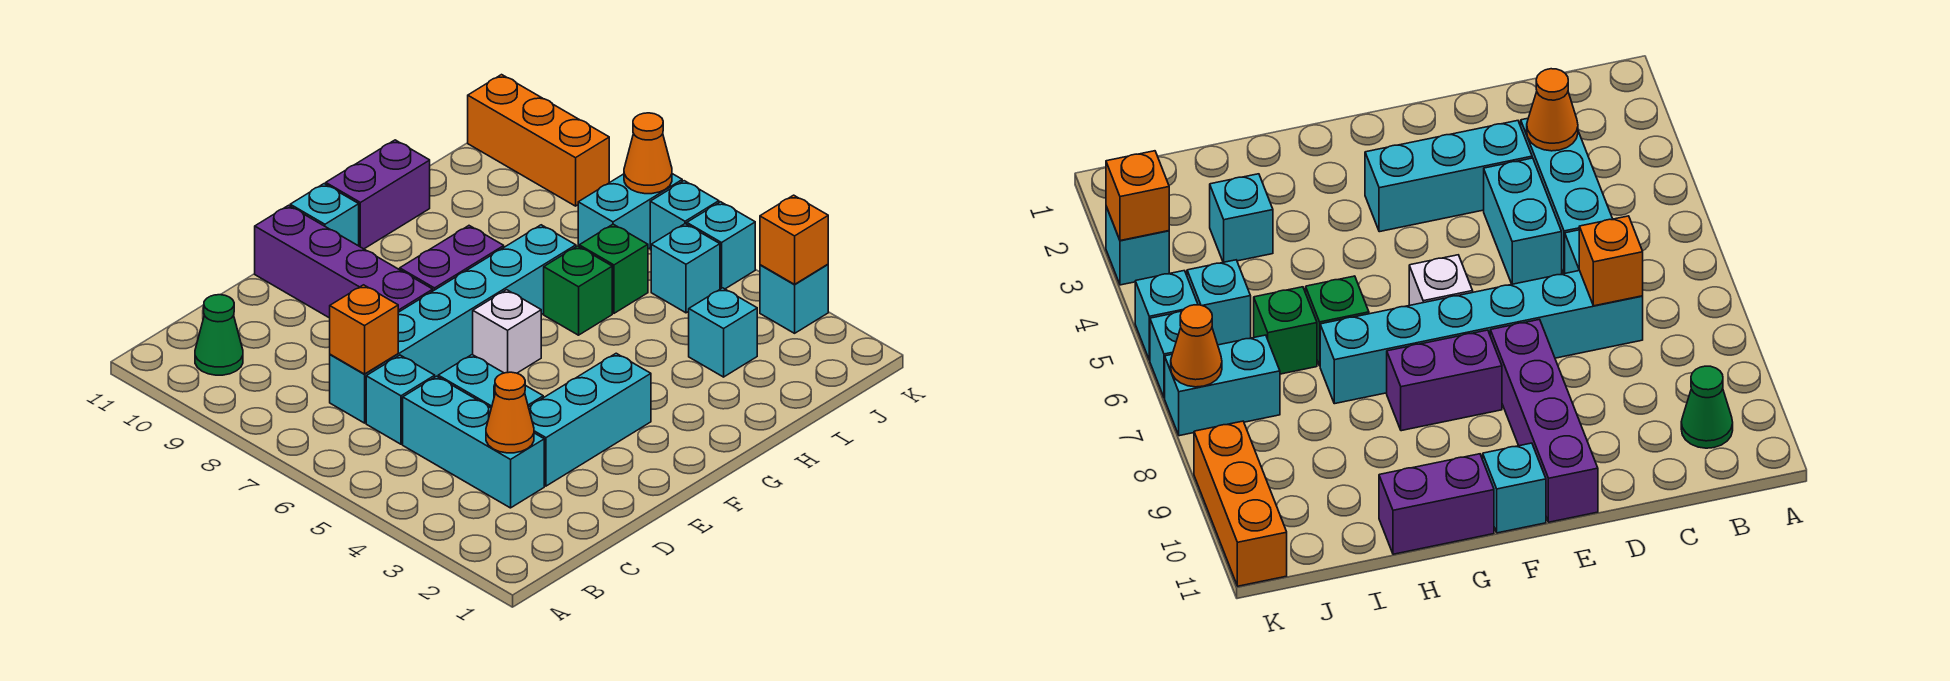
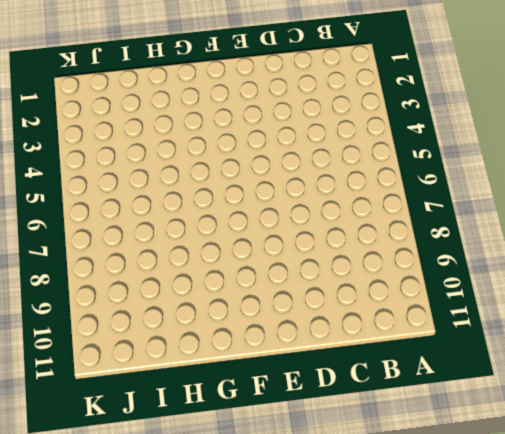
none -> green 1x1 cone [195,295,243,375]
none -> cyan 1x3 brick [403,376,544,508]
none -> cyan 1x1 brick [366,355,435,444]

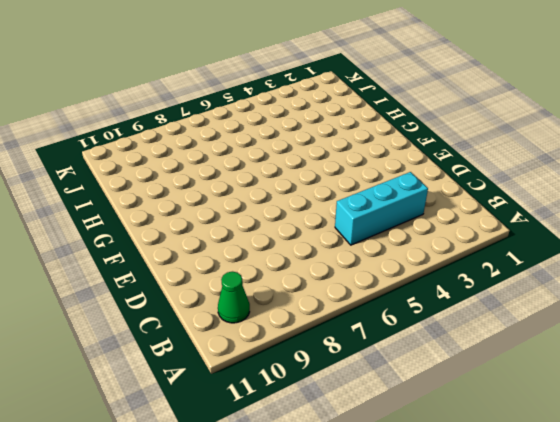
none -> cyan 1x1 brick [366,355,435,444]
none -> cyan 1x6 brick [330,225,576,423]
none -> cyan 1x3 brick [529,353,651,486]

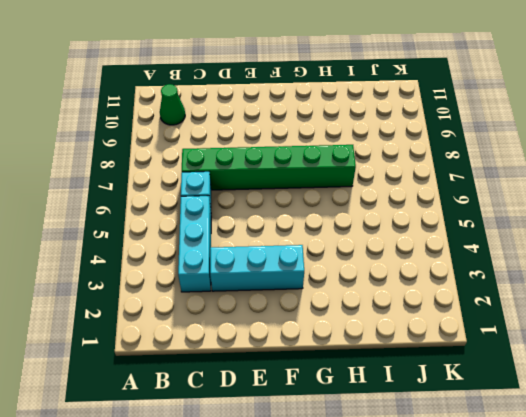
green 1x6 brick [182,145,356,190] -> cyan 1x6 brick [330,225,576,423]
none -> cyan 1x2 brick [438,355,543,408]
none -> purple 1x4 brick [255,205,433,318]
none -> white 1x1 brick [473,290,541,373]

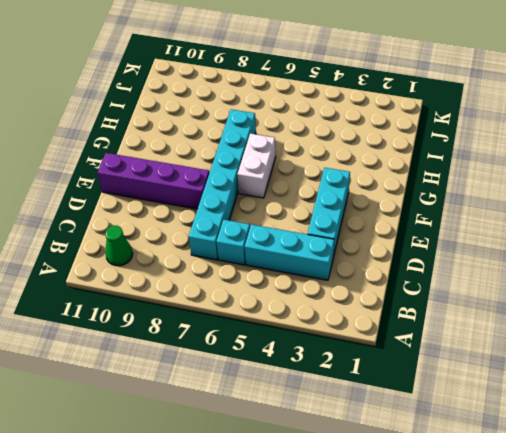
white 1x2 brick [237,133,276,198] -> white 1x1 brick [473,290,541,373]
none -> cyan 1x2 brick [438,355,543,408]
none -> purple 1x2 brick [400,226,504,291]
none -> cyan 1x1 brick [290,184,359,246]

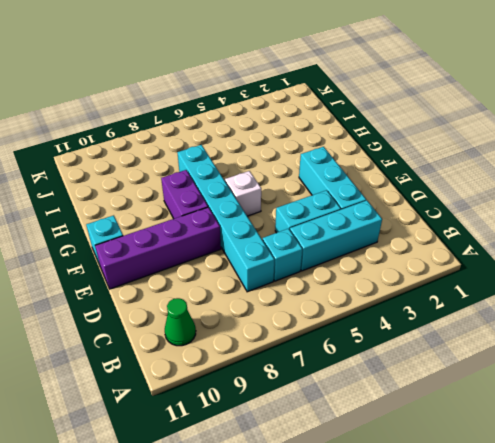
none -> purple 1x2 brick [326,140,430,249]
none -> green 1x1 brick [544,246,612,335]
none -> cyan 1x1 brick [689,288,757,377]

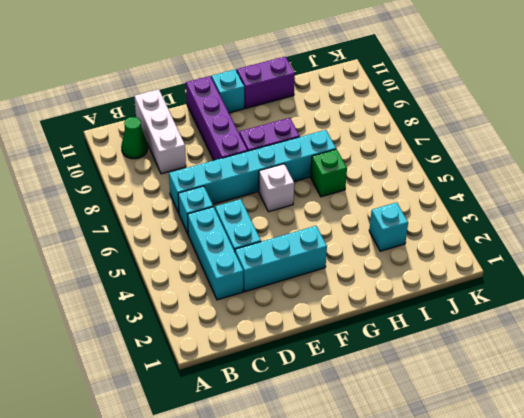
white 1x3 brick [134,89,186,174] -> none
none -> green 1x1 brick [579,224,648,313]
none -> cyan 1x1 brick [651,224,720,313]
none -> cyan 1x2 brick [578,174,682,249]

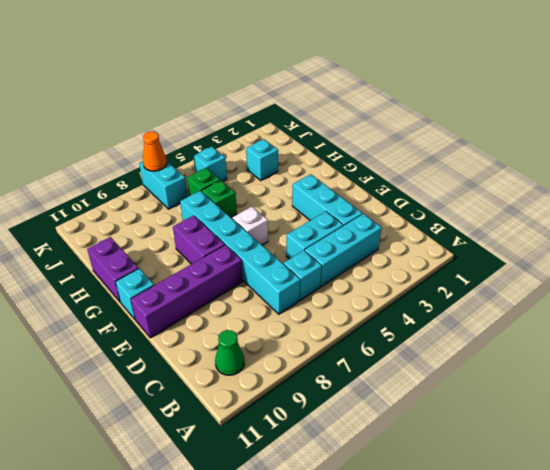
none -> cyan 1x1 brick [760,264,828,333]
none -> cyan 1x1 brick [687,202,755,289]
none -> cyan 1x1 brick [650,181,719,250]

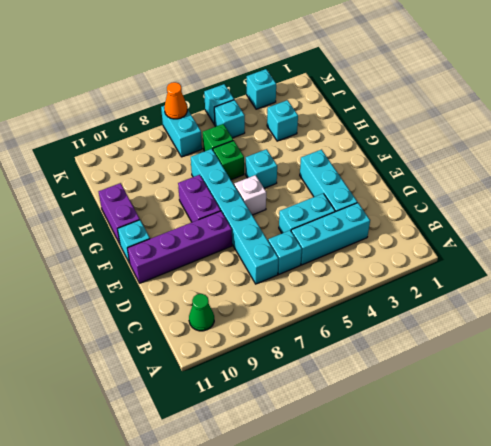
cyan 1x1 brick [246,149,277,188] -> cyan 1x1 brick moved to [650,181,719,250]
none -> orange 1x3 brick [468,75,609,206]
none -> orange 1x1 cone [486,372,534,453]
none -> orange 1x1 brick [330,285,398,374]

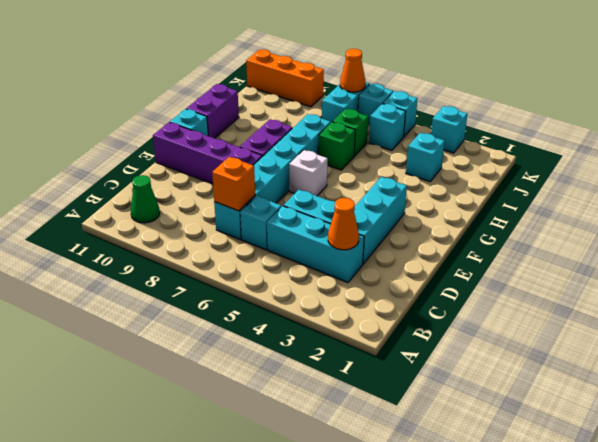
none -> orange 1x1 brick [760,195,828,284]

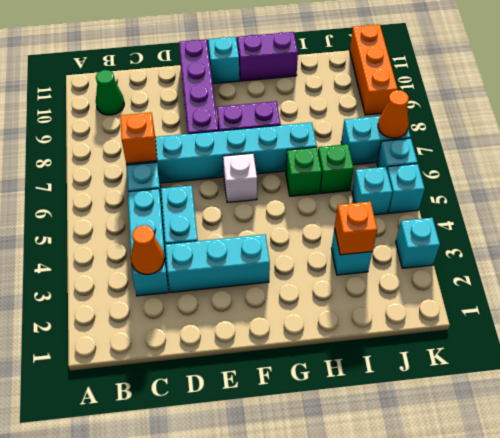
orange 1x1 brick [335,202,377,255] -> orange 1x1 brick moved to [760,195,828,284]

